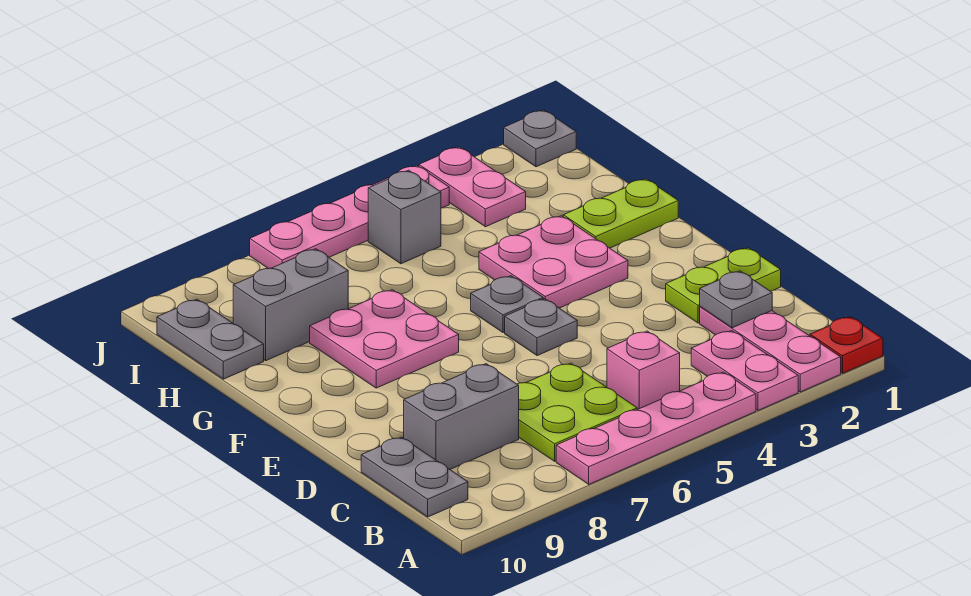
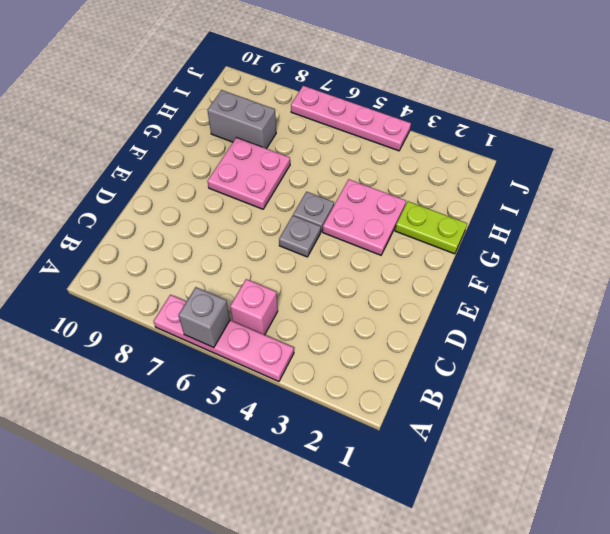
grey 1x1 brick [178,287,230,348] -> grey 1x1 brick moved to [368,170,441,264]
none -> red 1x1 plate [810,317,883,373]
none -> pink 1x3 plate [700,307,841,392]
none -> pink 1x2 plate [691,331,798,410]

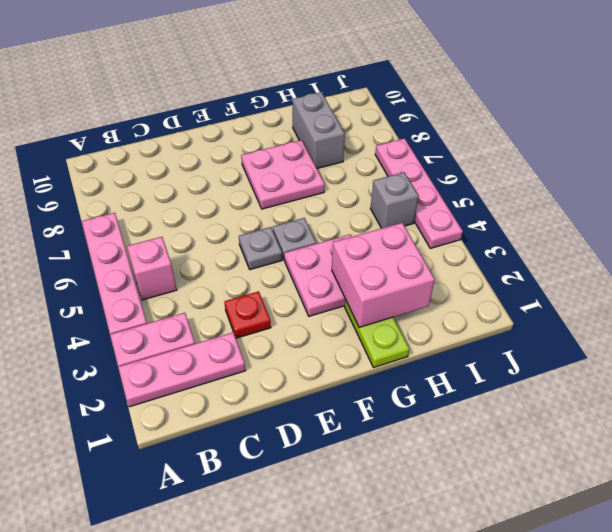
red 1x1 plate [224,291,271,338] -> red 1x1 plate moved to [810,317,883,373]
pink 2x2 brick [332,223,435,327] -> none
none -> lime 2x2 plate [517,363,637,461]
none -> grey 1x2 plate [361,437,468,517]
none -> grey 1x2 brick [404,364,519,469]

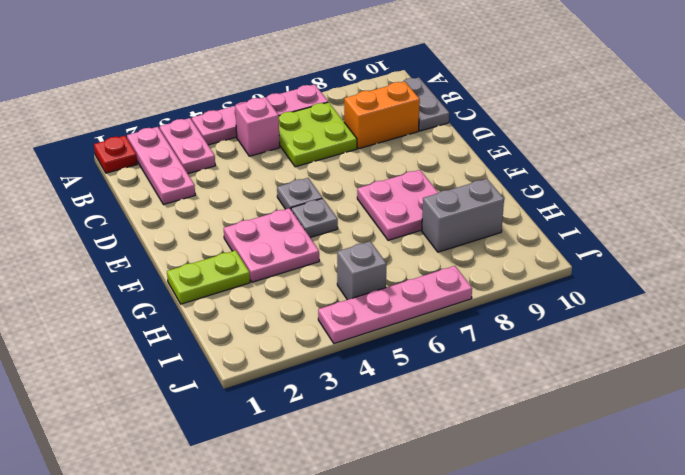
orange 1x2 brick [344,81,420,149] -> grey 1x2 brick [404,364,519,469]
none -> lime 1x2 plate [666,248,781,323]
none -> grey 1x2 plate [157,299,264,379]
none -> pink 1x2 plate [419,147,526,227]

